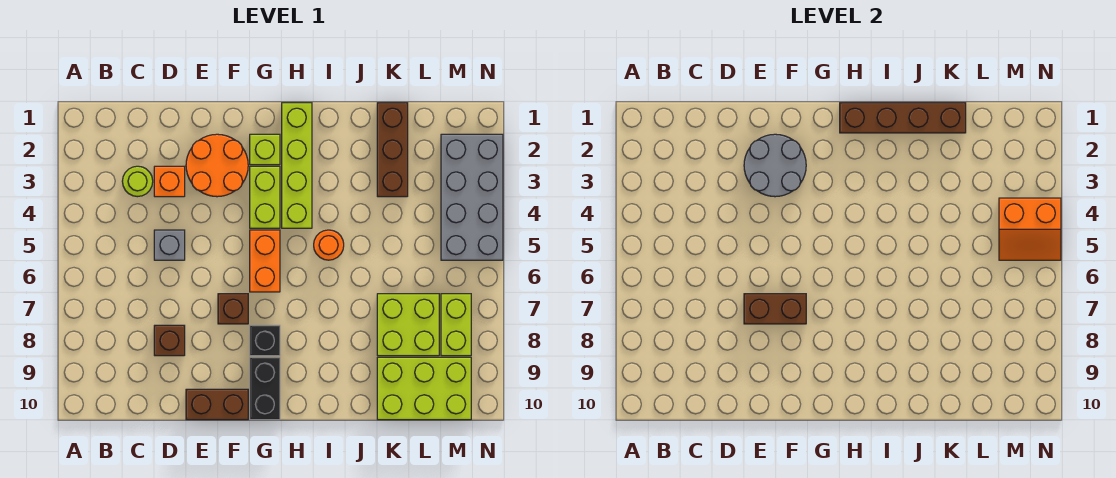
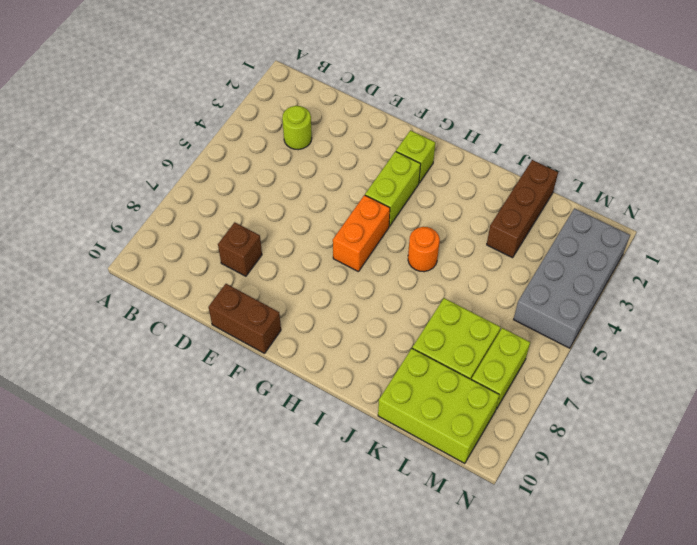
none -> orange 1x1 brick [154,166,185,197]
none -> grey 1x1 brick [154,230,185,260]
none -> orange 2x2 round brick [186,134,248,197]

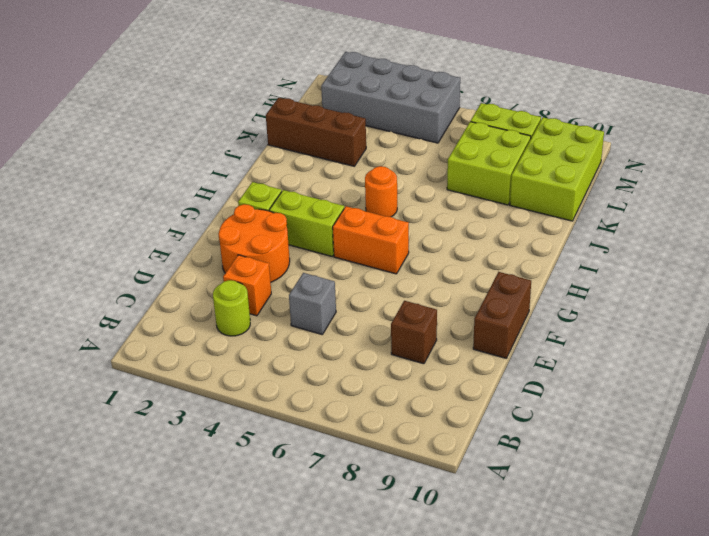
none -> brown 1x1 brick [218,294,248,324]
none -> black 1x1 brick [250,325,280,356]
none -> black 1x2 brick [250,357,280,420]

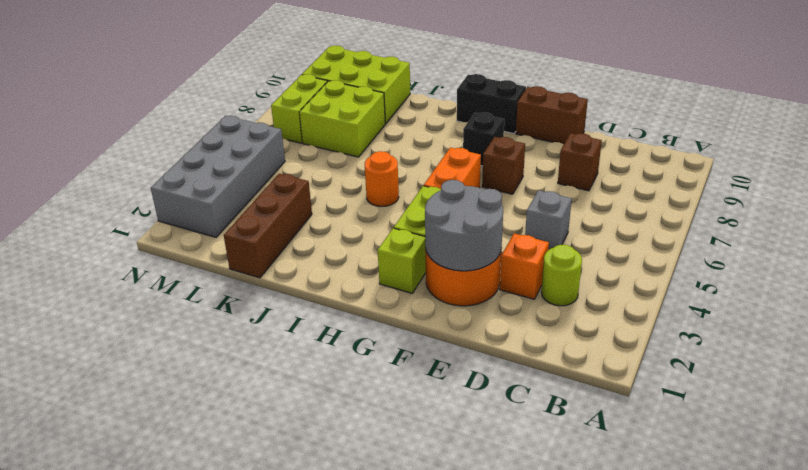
black 1x2 brick [457,74,526,134] -> black 1x2 brick turned to [250,357,280,420]
none -> lime 1x4 brick [282,103,312,228]
none -> brown 1x2 brick [744,294,806,324]
none -> brown 1x4 brick [840,103,966,133]

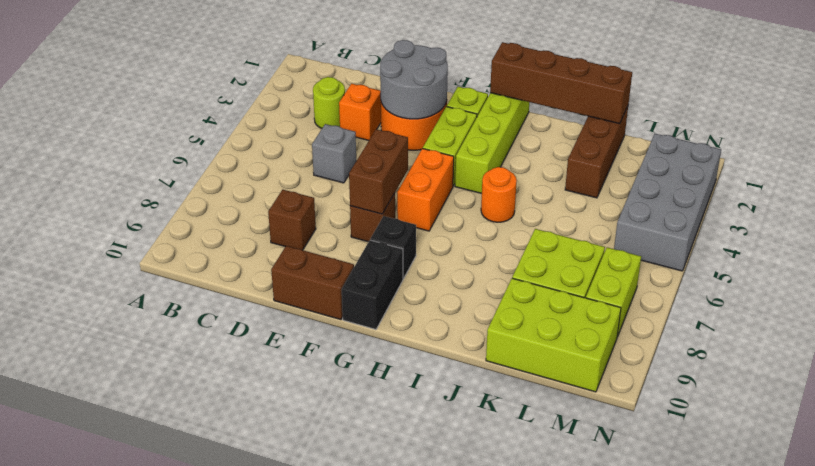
brown 1x2 brick [349,129,408,214] -> brown 1x2 brick turned to [744,294,806,324]
none -> orange 2x2 slope [999,198,1061,260]

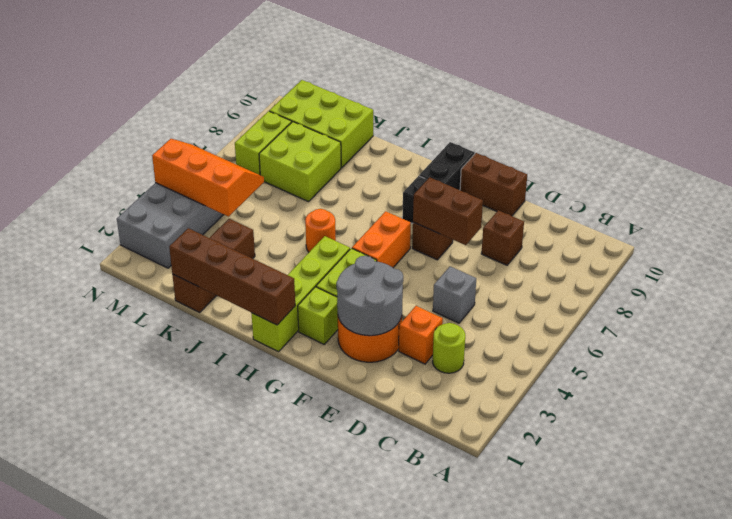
orange 2x3 slope [152,139,264,217] -> orange 2x2 slope [999,198,1061,260]

